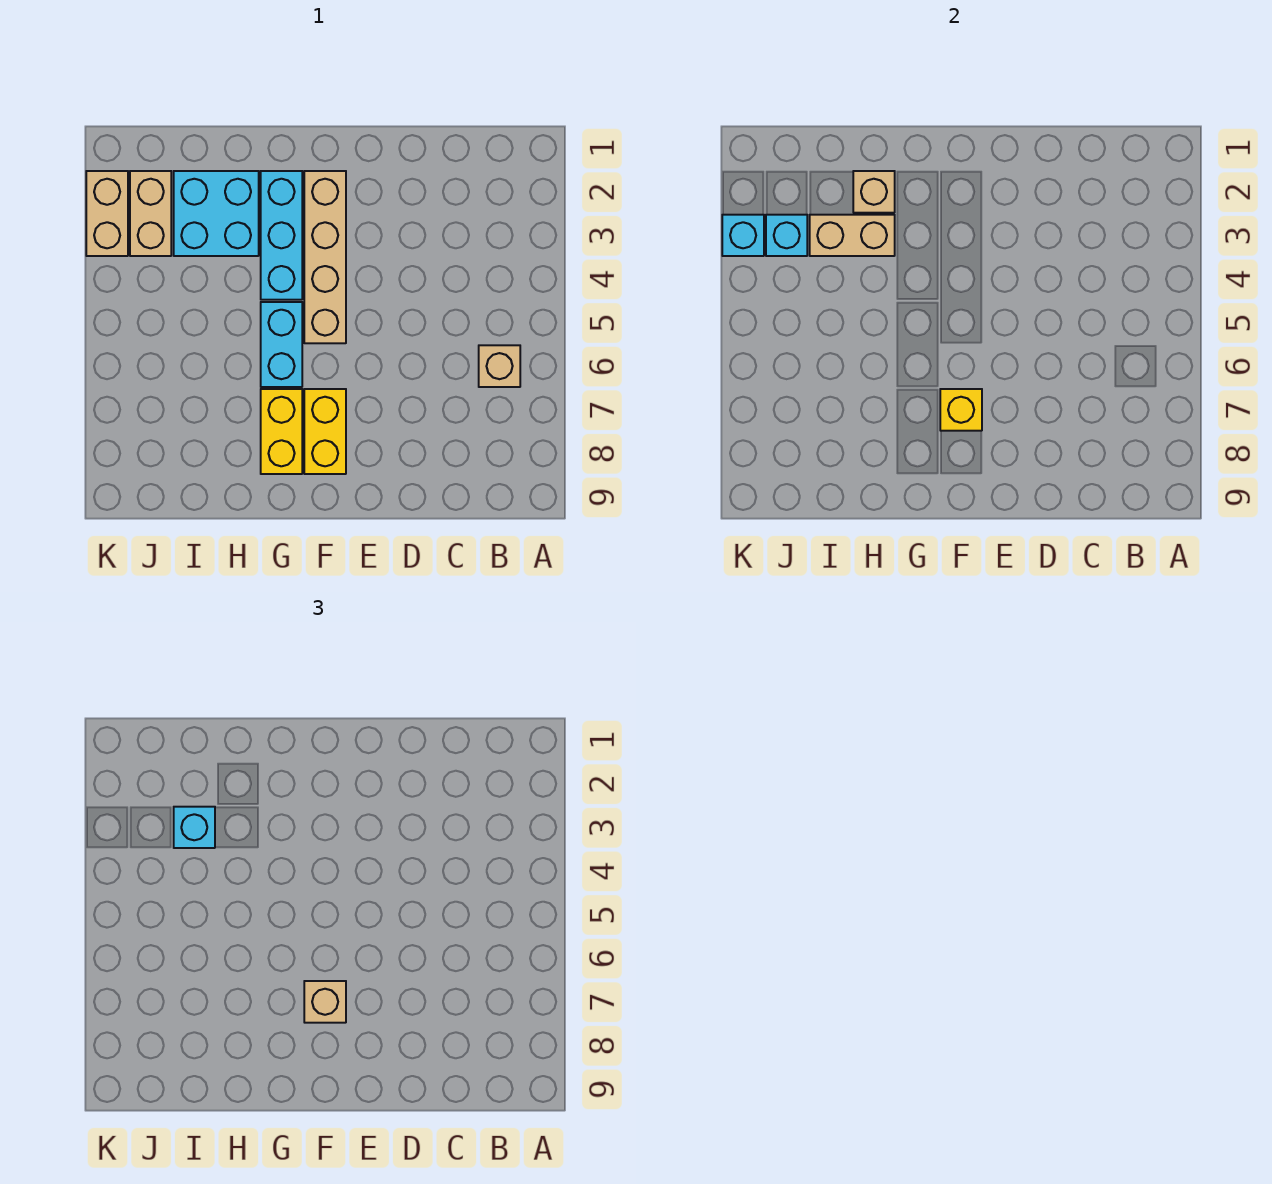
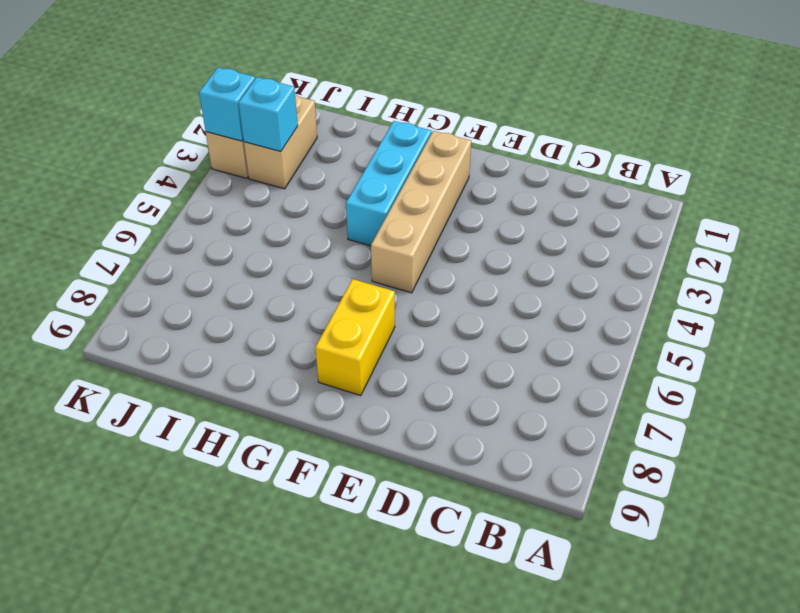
none -> tan 1x1 brick [479,345,520,387]
none -> cyan 1x2 brick [261,302,302,387]
none -> yellow 1x2 brick [261,389,302,474]

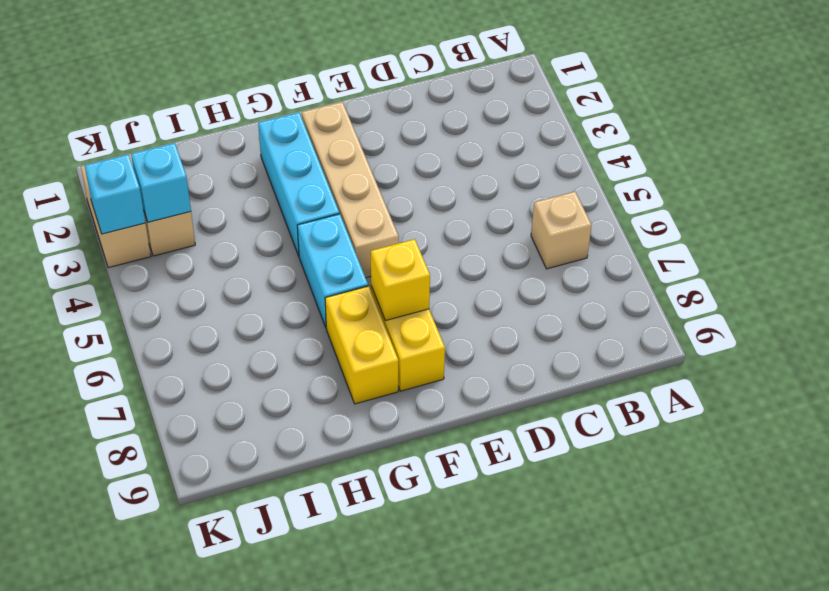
none -> cyan 2x2 brick [174,171,259,256]
none -> tan 1x1 brick [853,171,895,213]
none -> tan 1x2 brick [810,215,895,256]

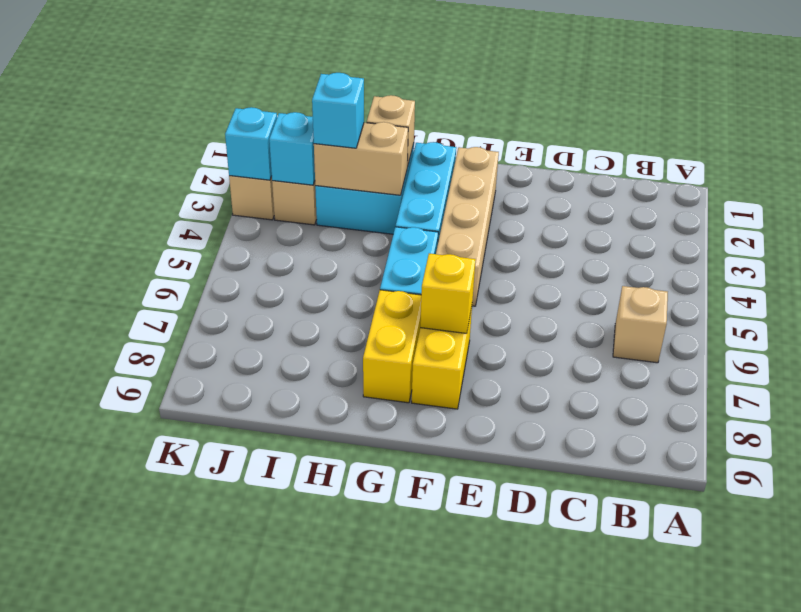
none -> tan 1x1 brick [304,981,346,1023]

